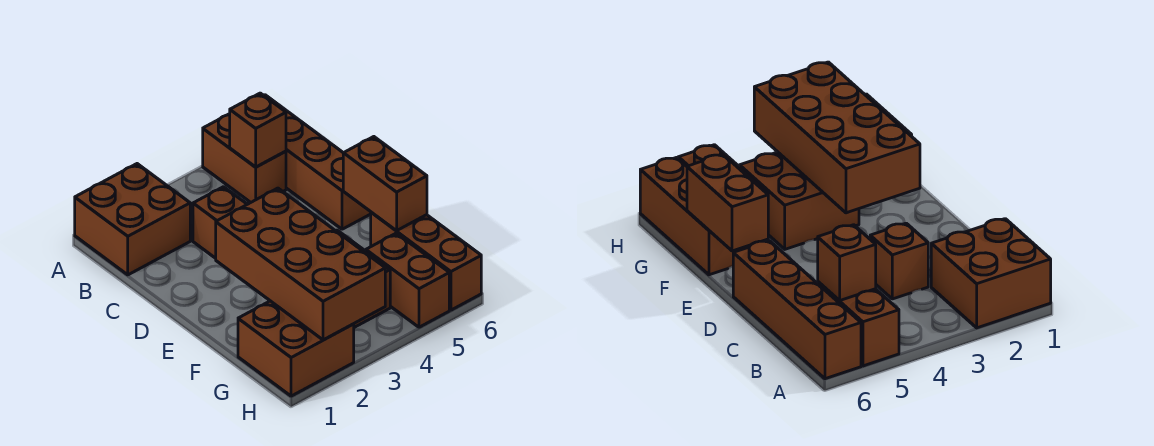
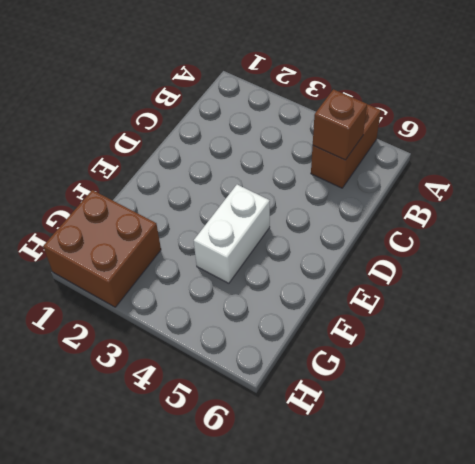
white 1x2 brick [194,185,270,283] -> brown 2x2 brick [740,152,859,249]
none -> brown 2x2 brick [75,164,190,275]
none -> brown 1x4 brick [264,95,371,229]

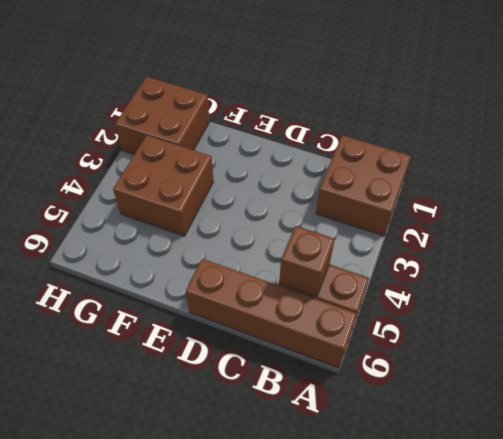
none -> brown 1x1 brick [193,187,247,258]
none -> brown 1x3 brick [371,212,481,310]

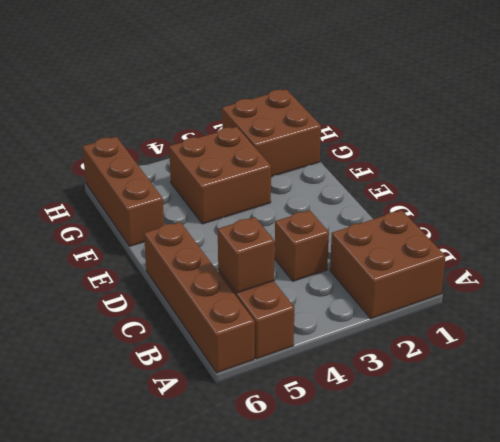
none -> brown 1x2 brick [366,233,449,327]
none -> brown 2x4 brick [216,188,385,340]

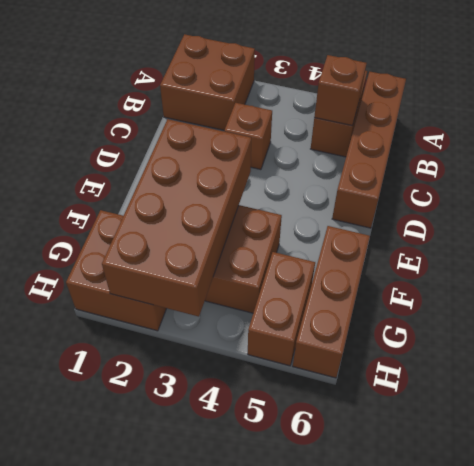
none -> brown 1x2 brick [343,137,427,231]

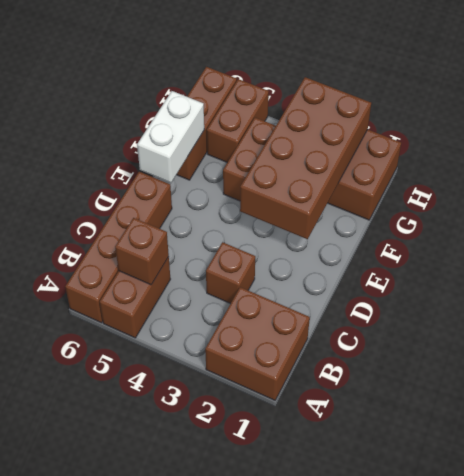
white 1x2 brick [137,91,204,183] -> brown 1x2 brick [343,137,427,231]

